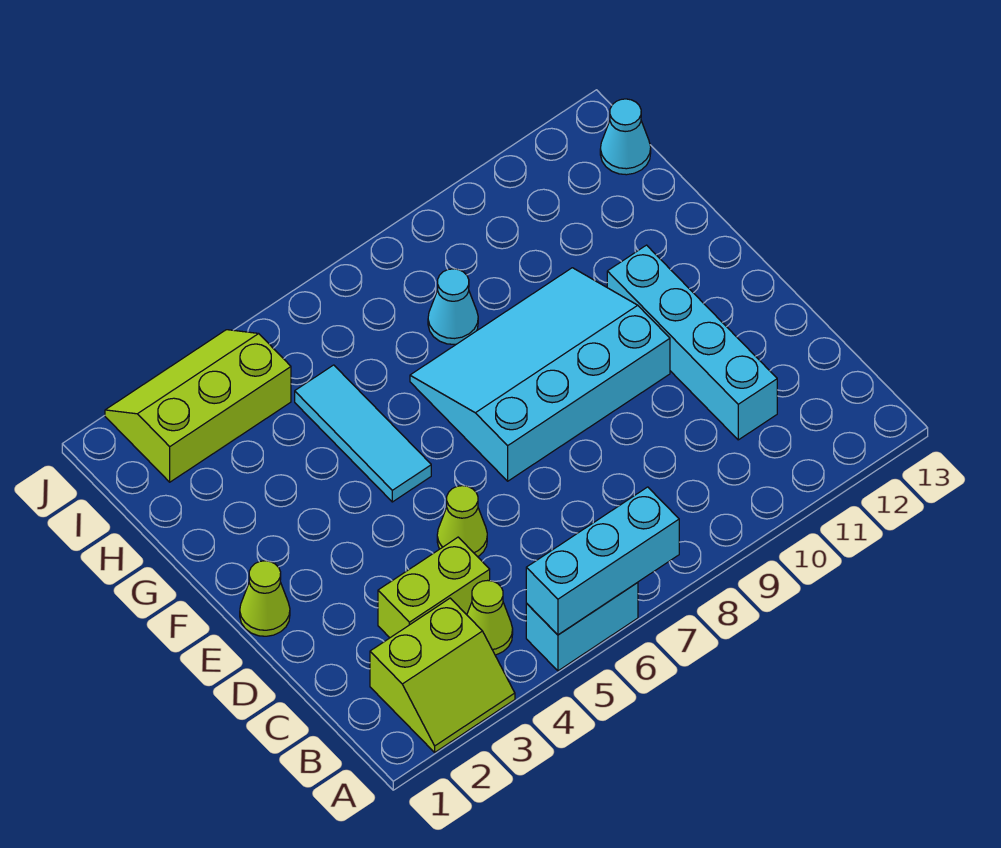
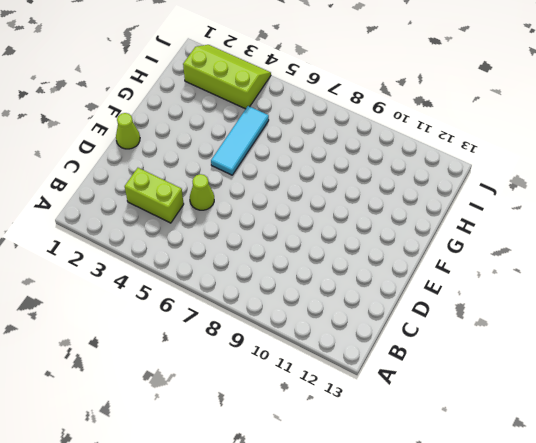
none -> lime 2x2 slope [370,598,515,752]
none -> cyan 1x2 brick [526,582,638,671]
none -> lime 1x1 cone [467,580,513,655]

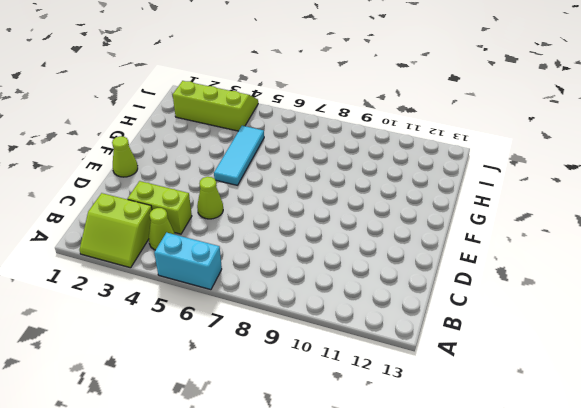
none -> cyan 1x4 brick [607,245,777,440]
none -> cyan 3x4 slope [410,268,670,481]
none -> cyan 1x1 cone [428,269,478,344]

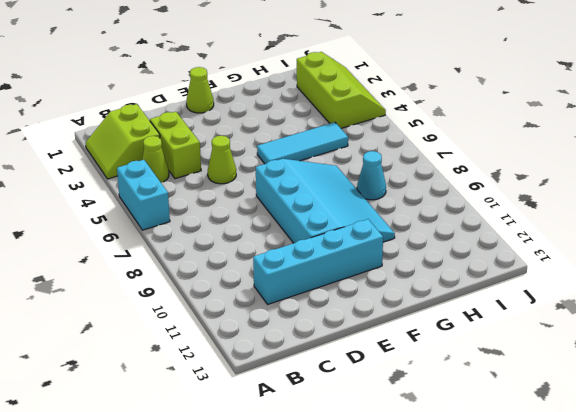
none -> cyan 1x1 cone [600,99,651,175]
none -> cyan 1x3 brick [526,487,679,635]

